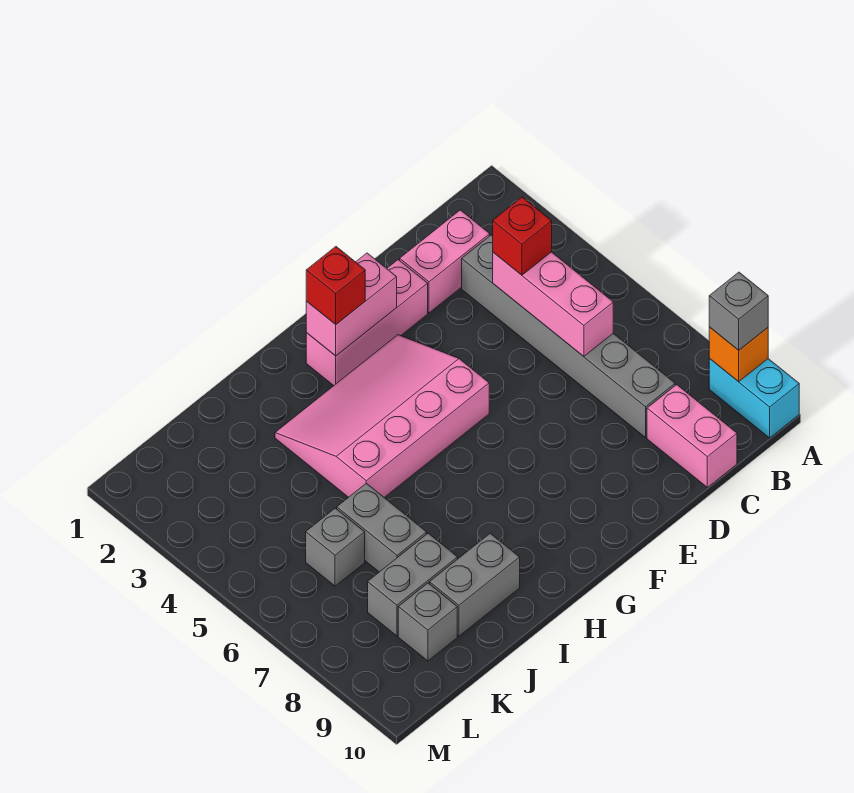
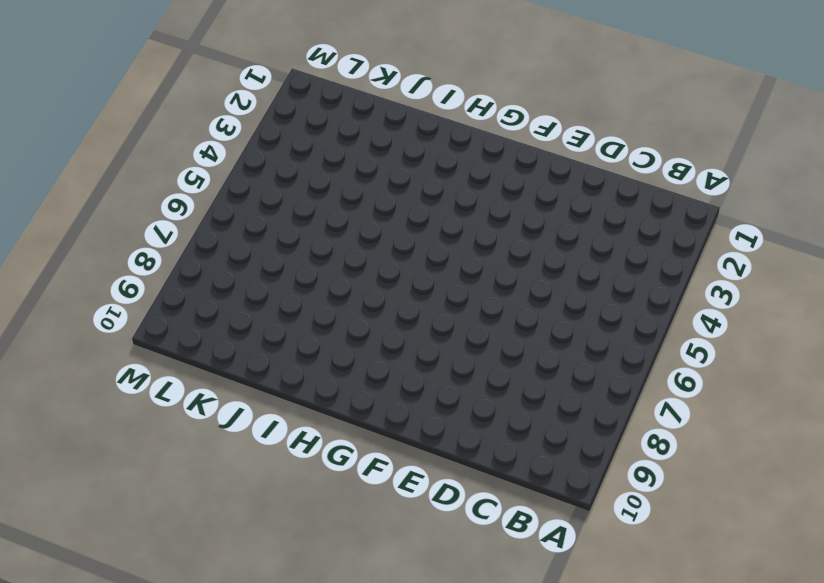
none -> cyan 1x2 brick [709,359,799,438]
none -> pink 1x2 brick [400,210,490,313]
none -> grey 1x6 brick [462,235,675,438]

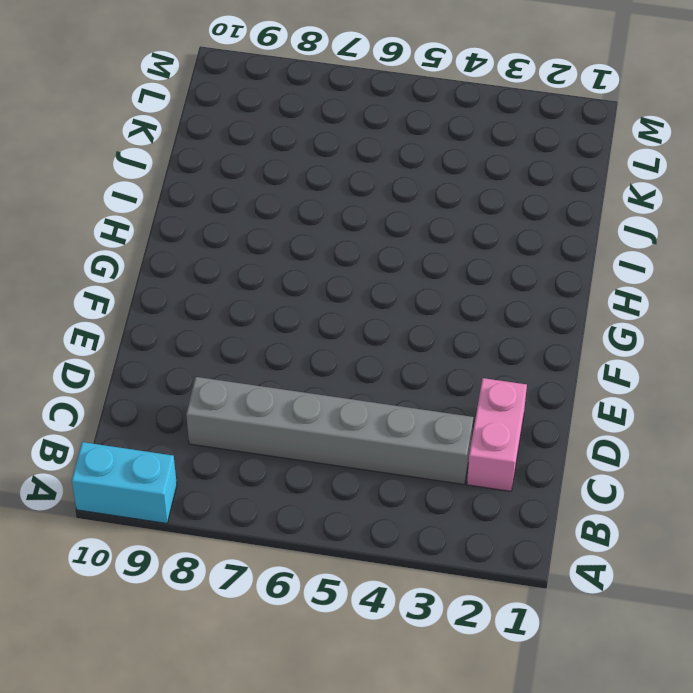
none -> pink 1x2 brick [647,385,737,488]
none -> pink 1x3 brick [306,260,428,386]
none -> pink 3x4 slope [275,335,489,498]

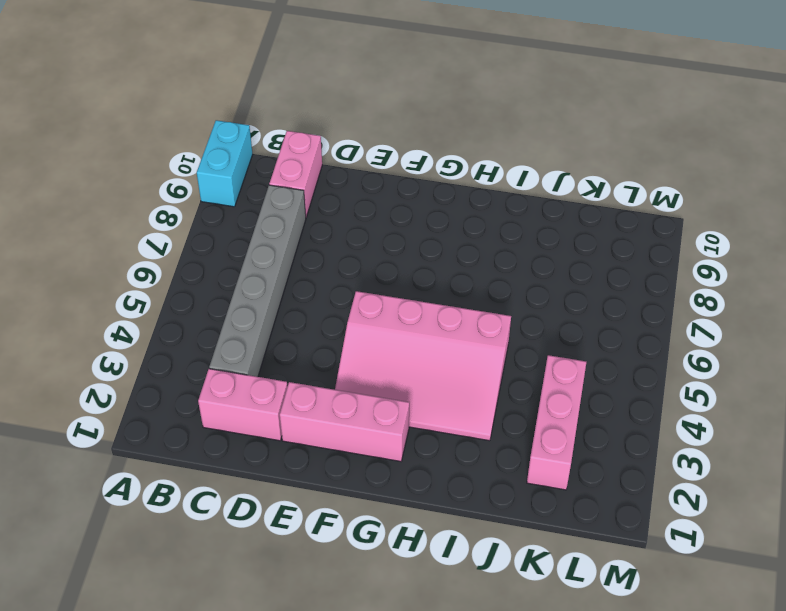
pink 1x3 brick [527,355,586,490] -> pink 1x3 brick moved to [493,252,613,356]
none -> grey 1x2 brick [430,533,520,636]
none -> grey 1x2 brick [337,483,427,572]
none -> grey 1x2 brick [368,533,458,636]

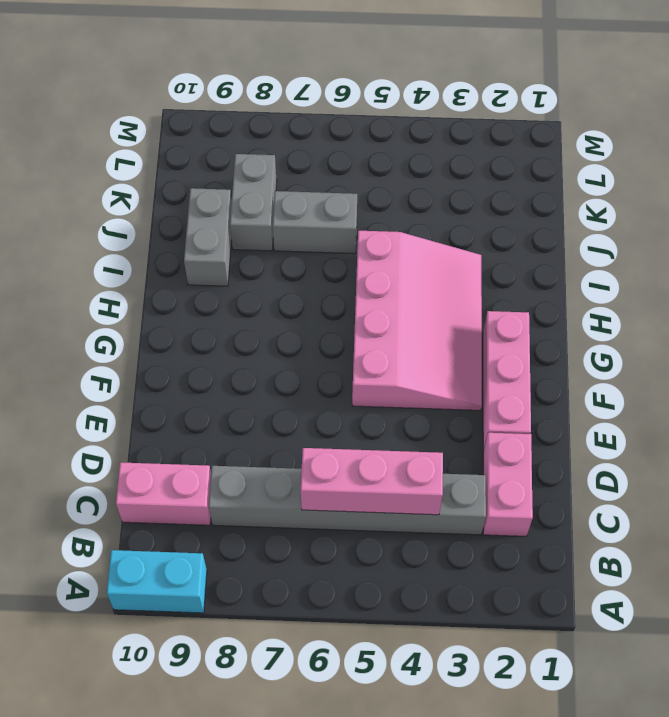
none -> grey 1x1 brick [306,508,365,586]
none -> grey 1x1 brick [398,583,457,661]
none -> orange 1x1 brick [709,327,768,382]

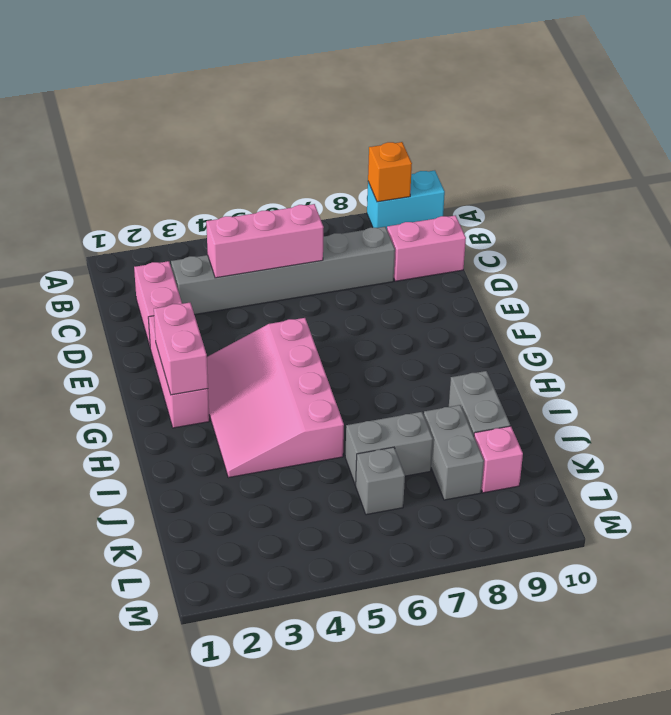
pink 1x1 brick [474,426,523,493] -> grey 1x1 brick [398,583,457,661]
none -> grey 1x1 brick [709,272,768,350]
none -> red 1x1 brick [493,197,552,275]
none -> red 1x1 brick [306,247,365,324]

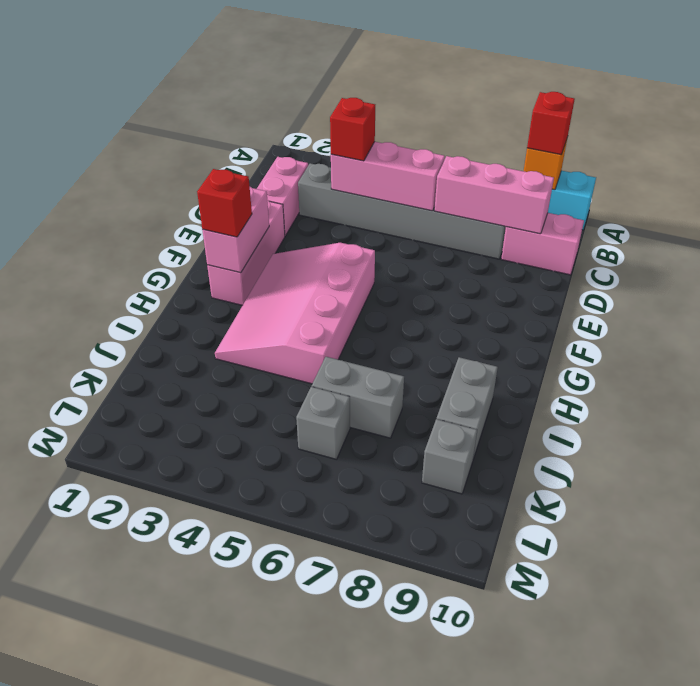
red 1x1 brick [527,92,575,155] -> grey 1x1 brick [709,272,768,350]
pink 1x3 brick [434,156,554,234] -> none
none -> grey 1x2 brick [368,533,458,636]

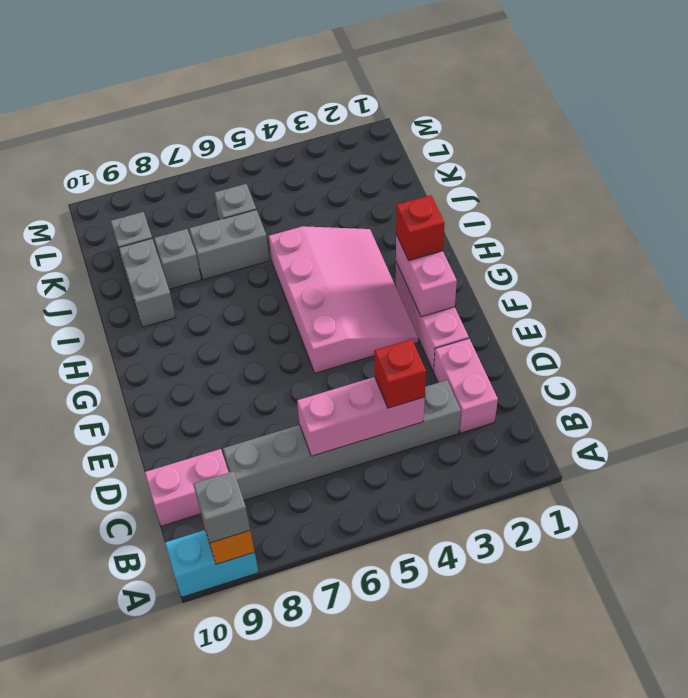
grey 1x1 brick [154,229,201,289] -> grey 1x2 brick [368,533,458,636]

